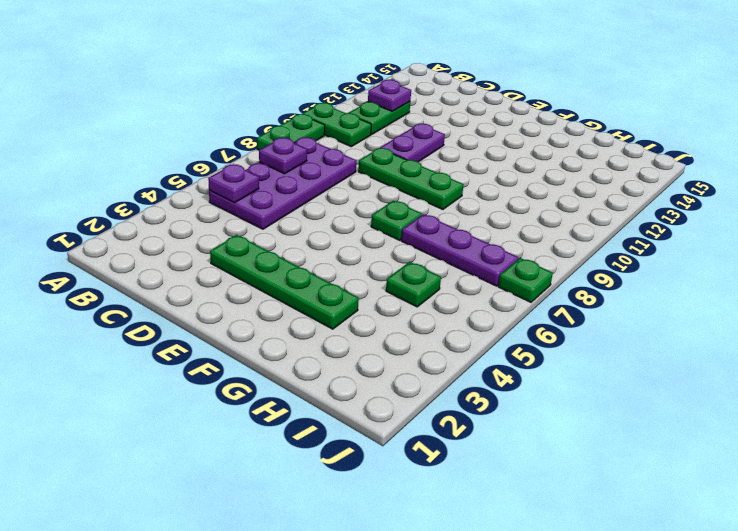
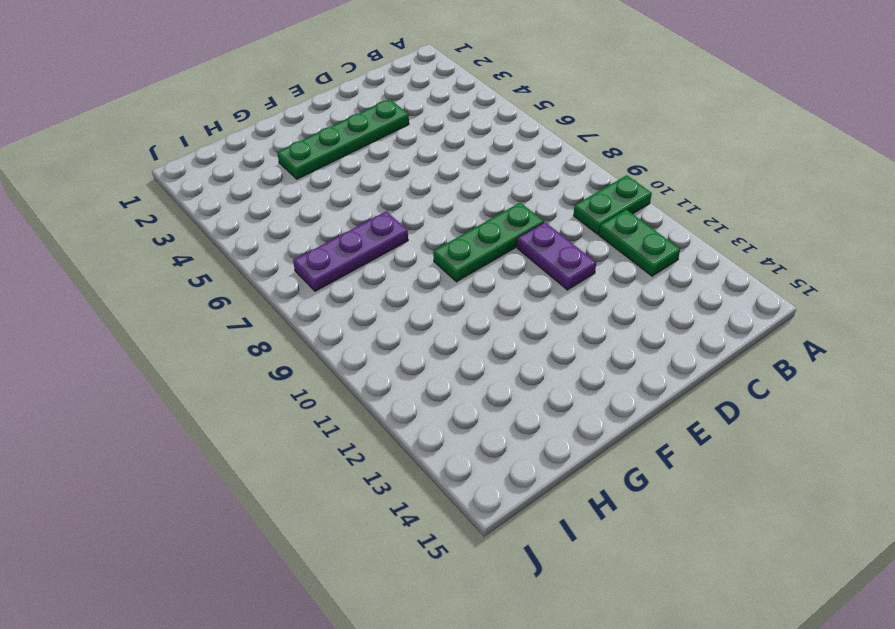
none -> green 1x2 plate [257,114,325,150]
none -> purple 2x4 plate [209,137,356,229]
none -> green 1x1 plate [371,201,422,240]

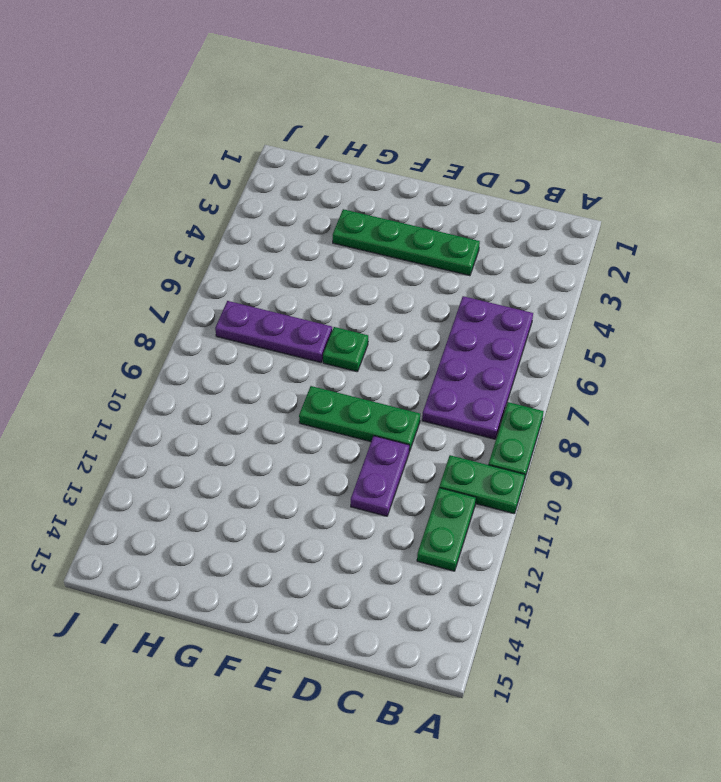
none -> green 1x1 plate [386,262,441,307]
none -> green 1x1 plate [498,258,553,302]
none -> purple 1x1 plate [208,165,259,203]

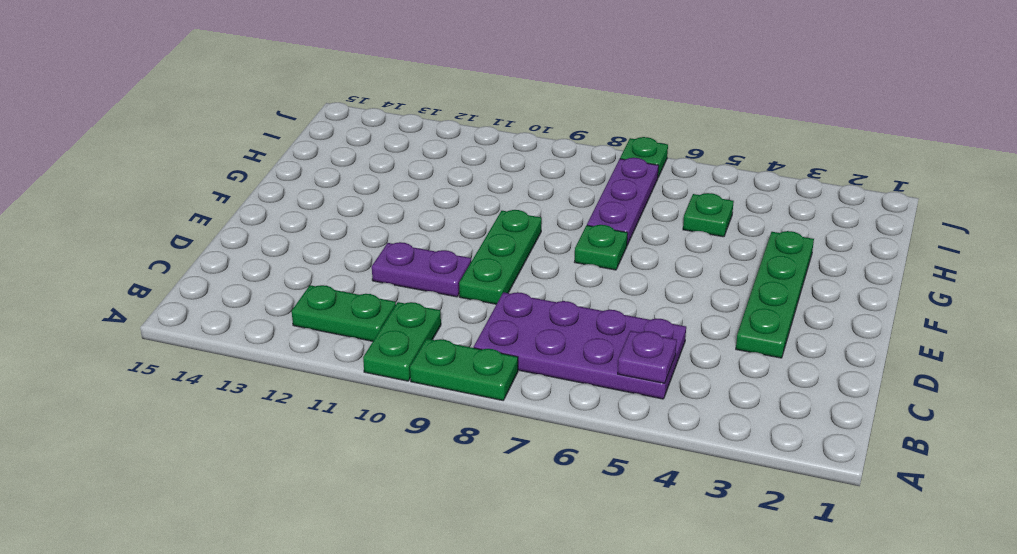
none -> purple 1x1 plate [259,138,307,174]
none -> purple 1x1 plate [368,80,411,111]

